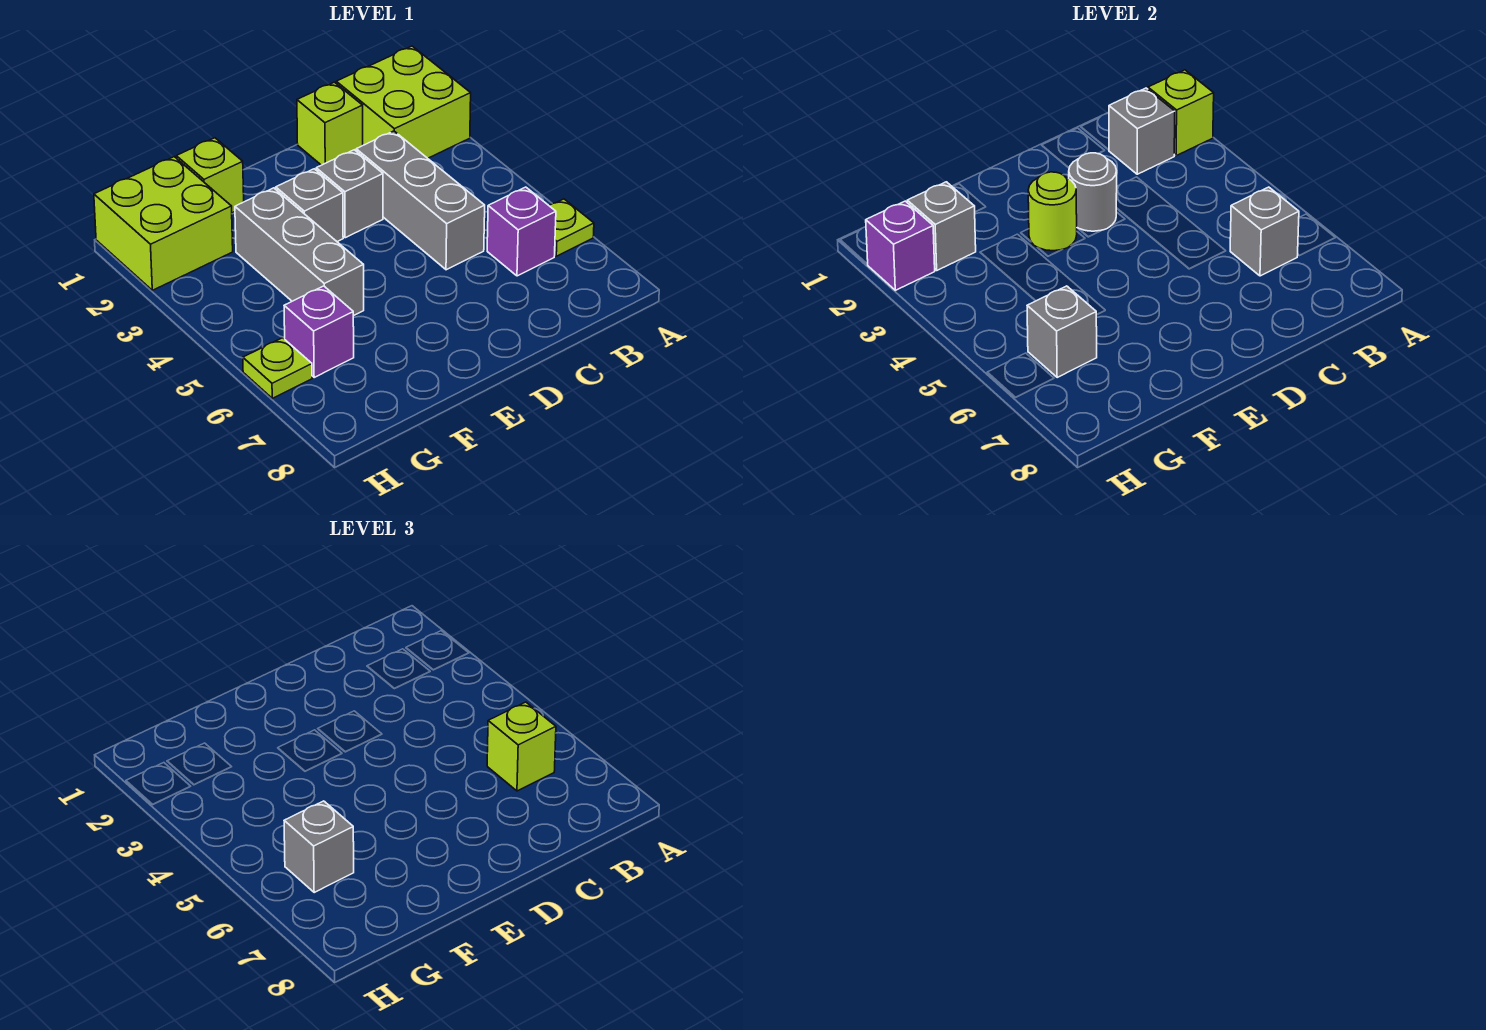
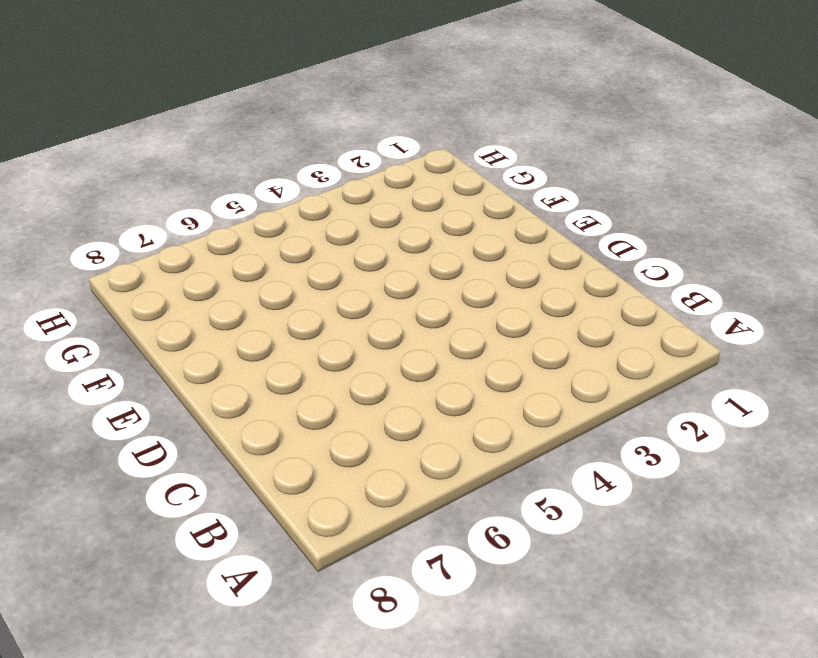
none -> lime 2x2 brick [336,46,471,158]
none -> lime 1x1 plate [549,199,594,256]
none -> purple 1x1 brick [487,187,556,276]

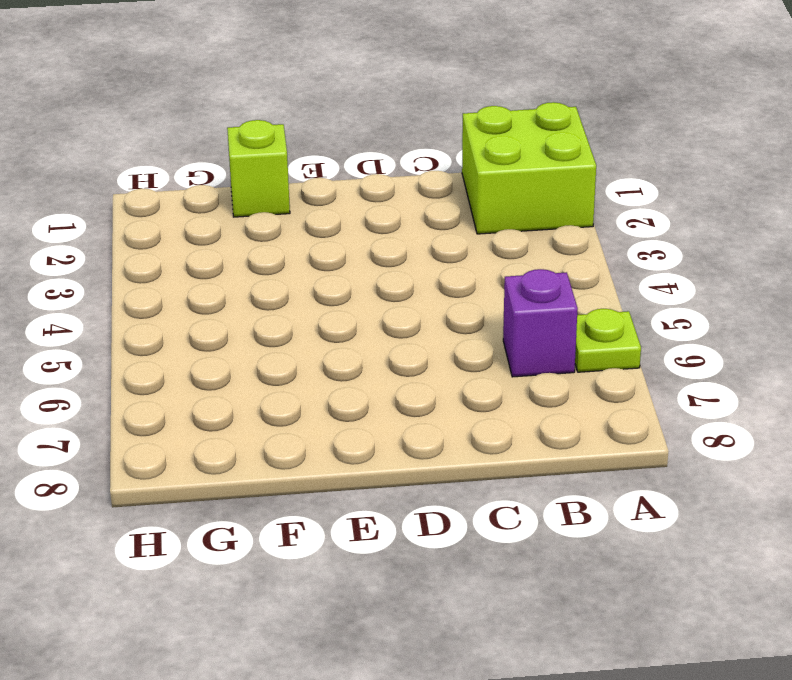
none -> lime 1x1 brick [297,82,363,165]
none -> grey 1x3 brick [356,131,485,270]
none -> grey 1x1 brick [316,150,383,238]

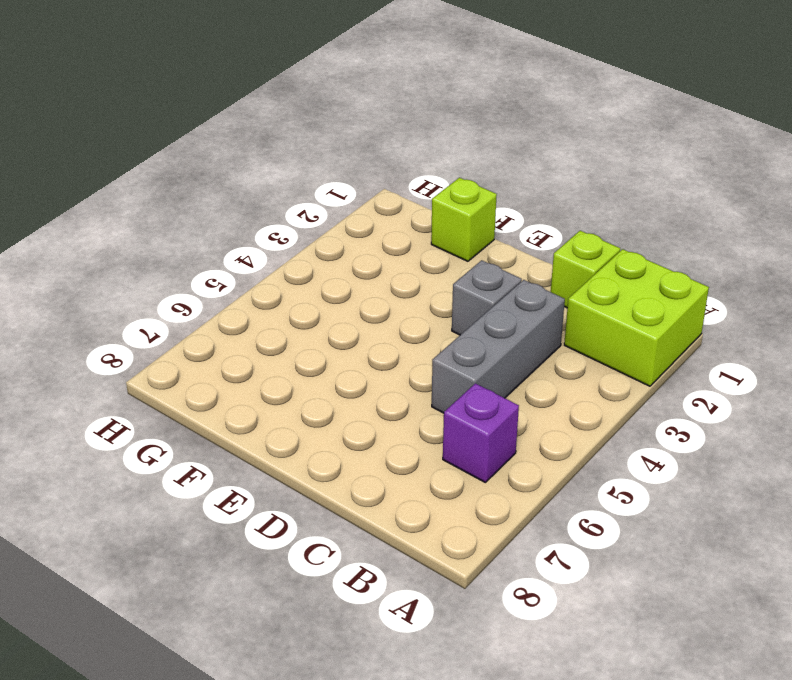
none -> lime 1x1 plate [549,199,594,256]
none -> grey 1x1 brick [276,169,343,242]
none -> grey 1x3 brick [235,188,364,316]

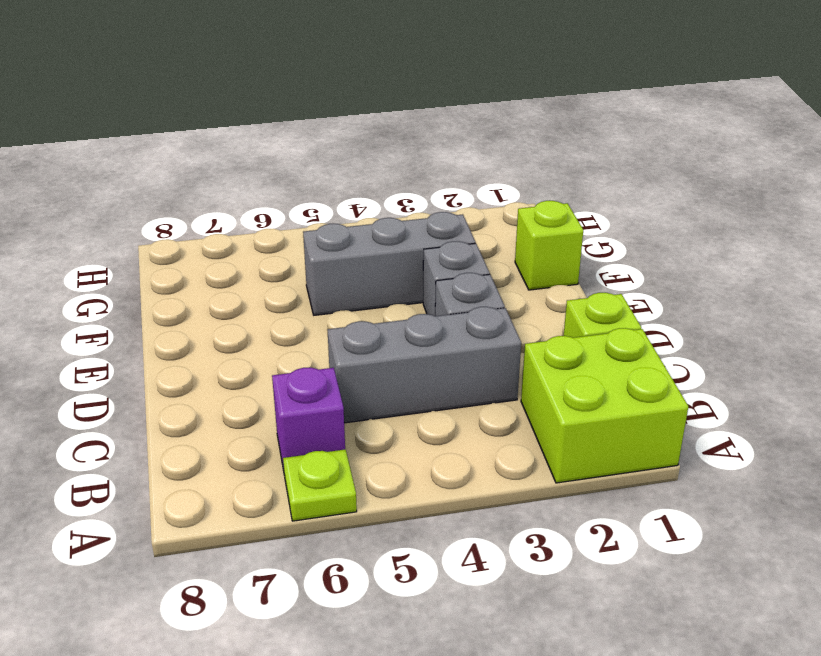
none -> lime 2x2 brick [94,157,233,290]
none -> purple 1x1 brick [284,286,354,377]
none -> lime 1x1 plate [243,338,312,398]

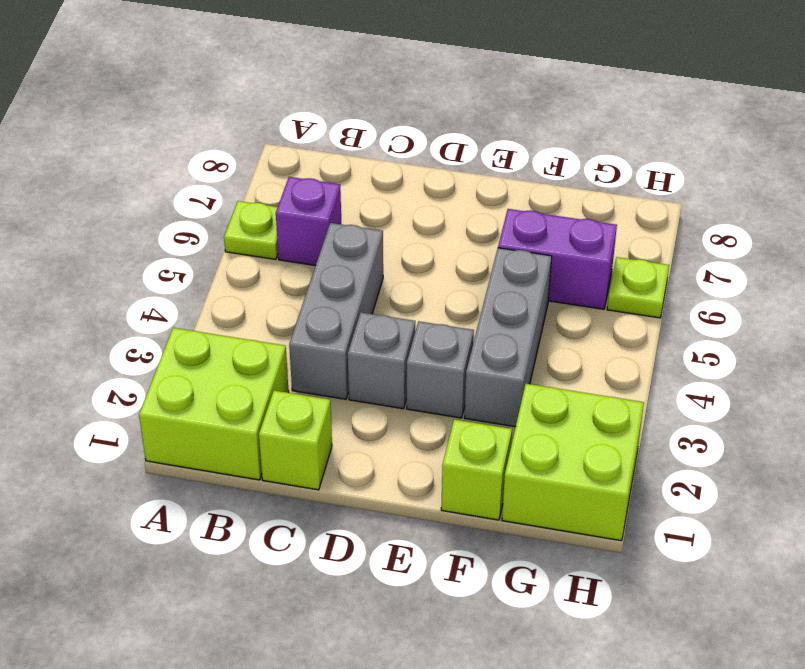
purple 1x2 brick [498,209,617,309] -> purple 1x1 brick [284,286,354,377]
none -> lime 1x1 brick [1148,70,1214,156]
none -> grey 1x1 brick [1109,88,1175,174]
none -> grey 1x1 brick [1230,187,1299,276]

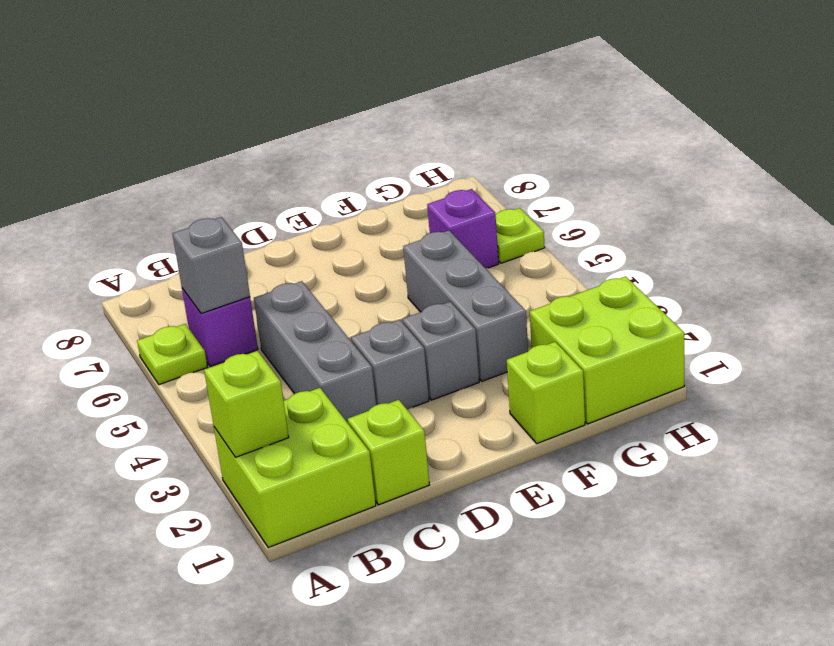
none -> grey 1x1 brick [1109,88,1175,174]
none -> grey 1x1 round brick [1069,153,1117,231]
none -> lime 1x1 round brick [1028,172,1077,251]

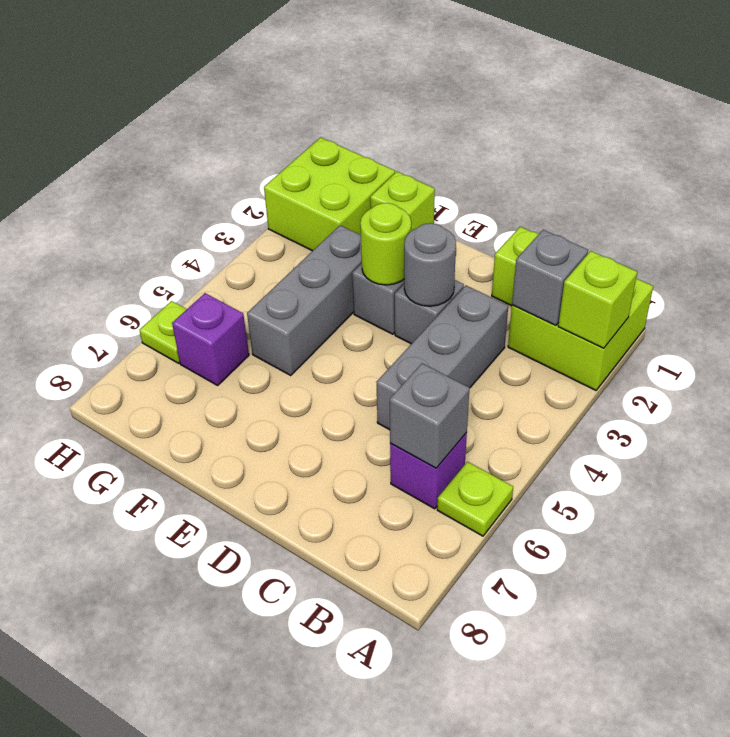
none -> grey 1x1 brick [907,182,976,270]
none -> grey 1x1 brick [1027,286,1097,377]
none -> purple 1x1 brick [866,201,935,290]

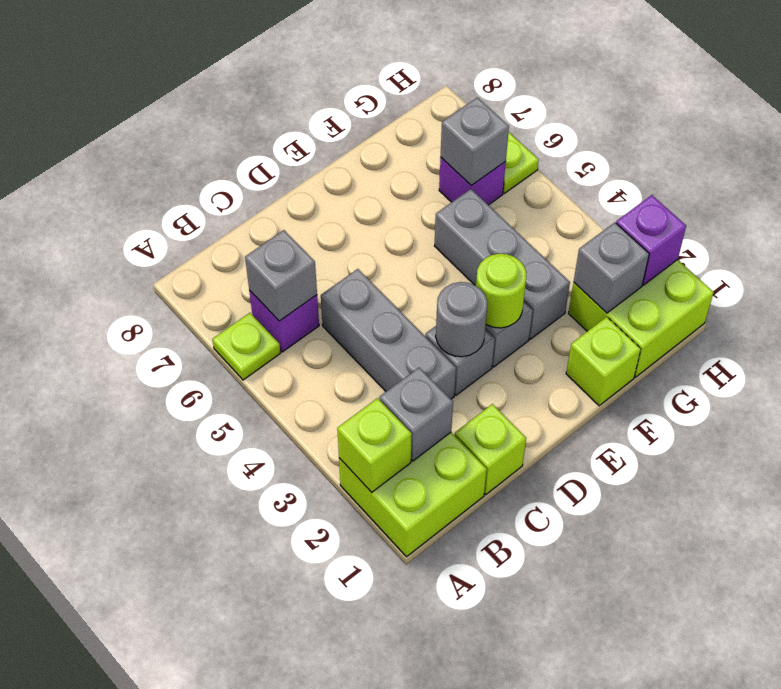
none -> lime 1x1 brick [487,702,556,791]
none -> grey 1x1 brick [284,801,354,892]

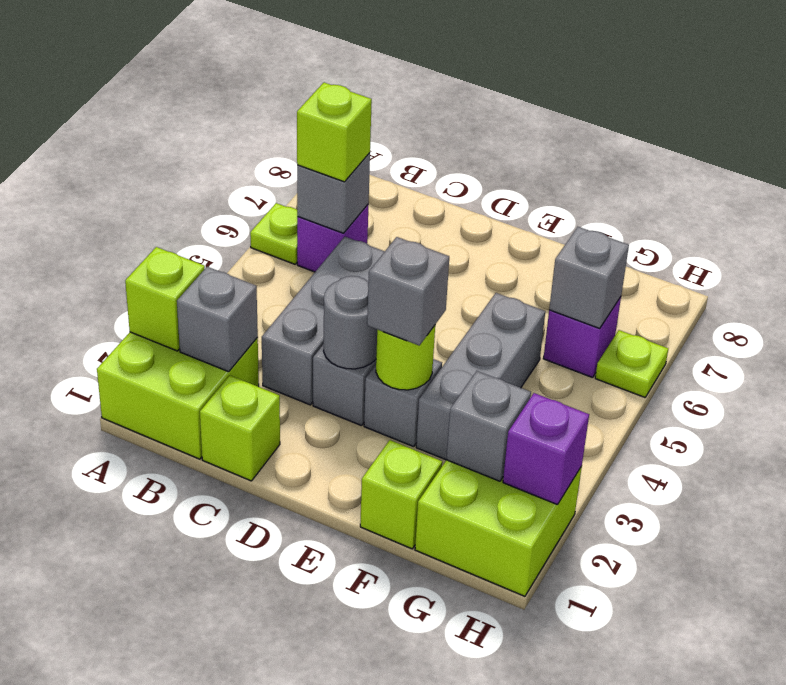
grey 1x1 brick [367,237,449,345] -> grey 1x1 brick moved to [284,801,354,892]

